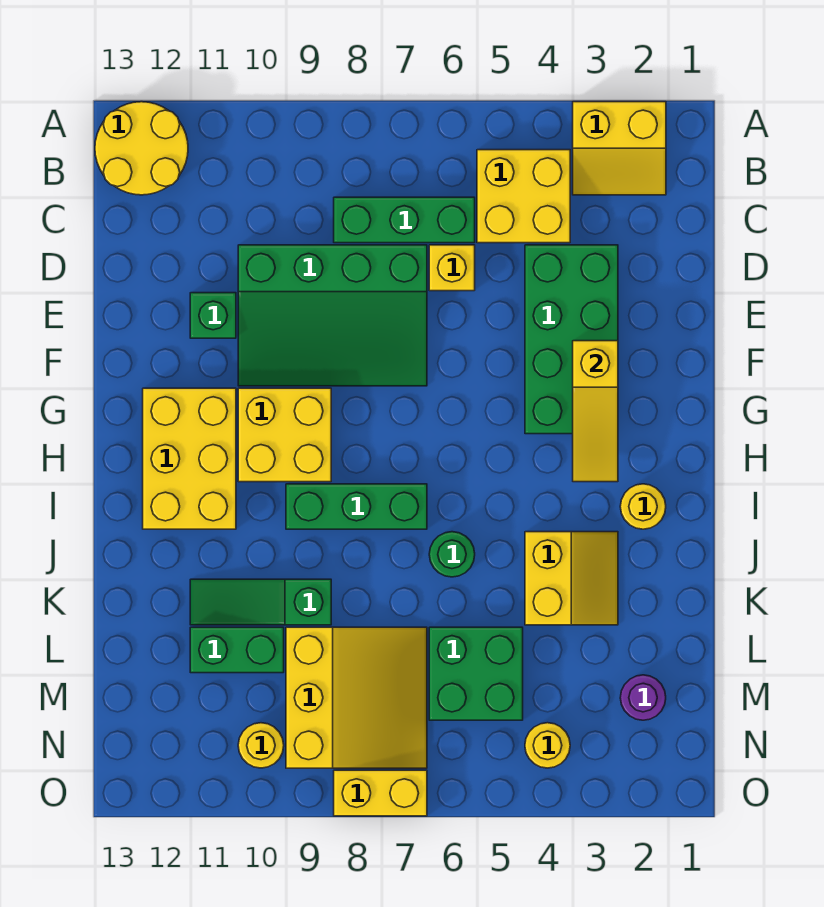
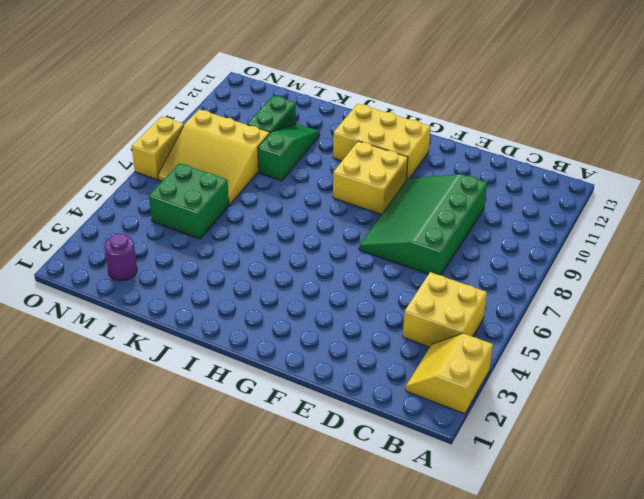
none -> yellow 2x2 round brick [95,102,188,195]
none -> green 1x3 brick [334,197,475,243]
none -> green 2x4 brick [525,245,618,434]

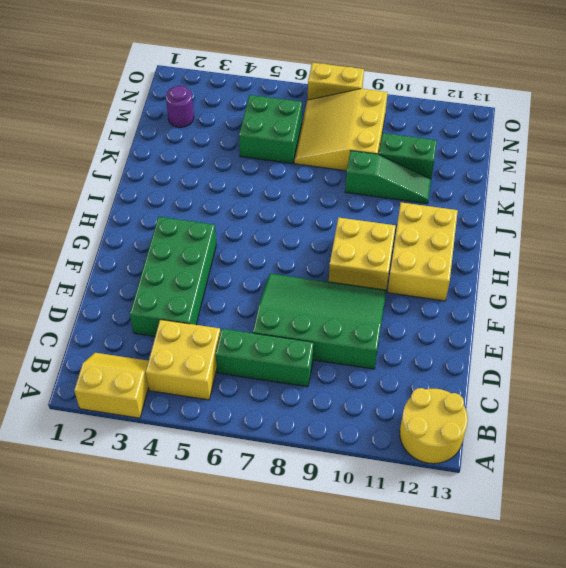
none -> yellow 1x1 brick [429,245,475,291]
none -> green 1x1 brick [190,293,236,338]
none -> yellow 1x1 round brick [620,484,666,529]

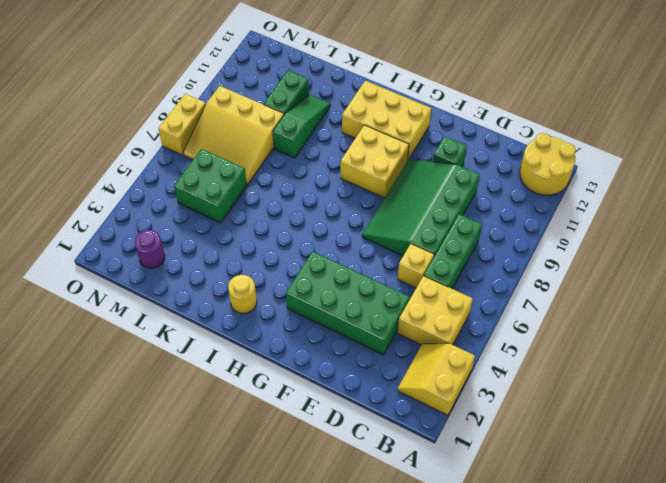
none -> green 1x3 brick [286,484,427,529]
none -> yellow 2x2 slope [525,532,618,625]
none -> green 1x1 round brick [429,532,475,577]

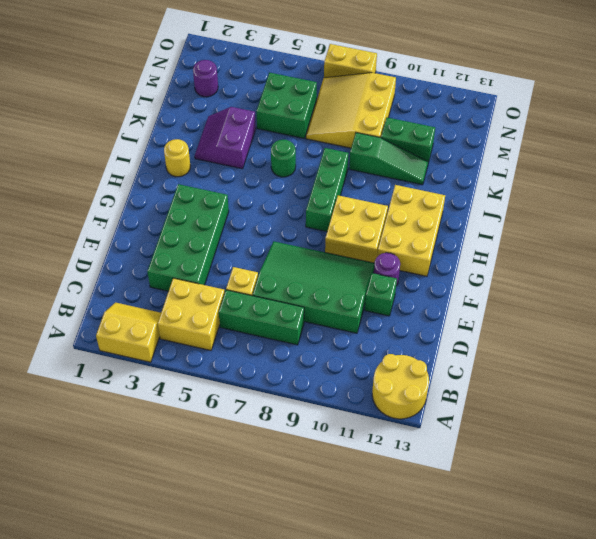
purple 1x1 round brick [374,253,400,286] -> none
green 1x3 brick [306,148,349,232] -> green 1x3 brick turned to [286,484,427,529]
purple 2x2 slope [195,107,256,169] -> yellow 2x2 slope [525,532,618,625]
none -> yellow 1x1 round brick [525,723,570,768]
none -> yellow 1x1 round brick [238,723,284,768]
none -> yellow 1x3 slope [573,341,618,482]

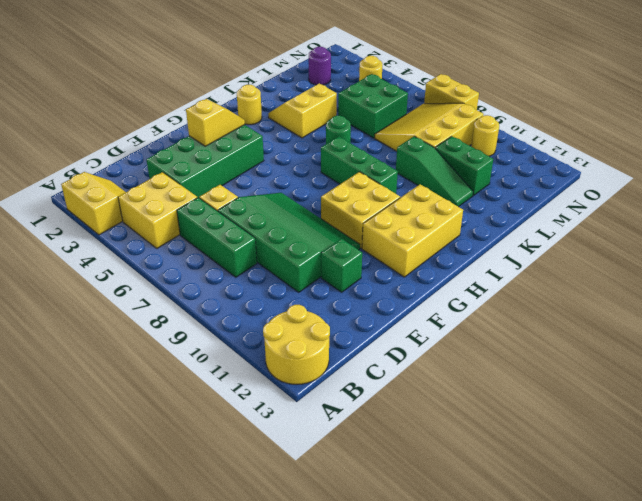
yellow 1x2 slope [186,99,245,146] -> yellow 1x3 slope [573,341,618,482]

